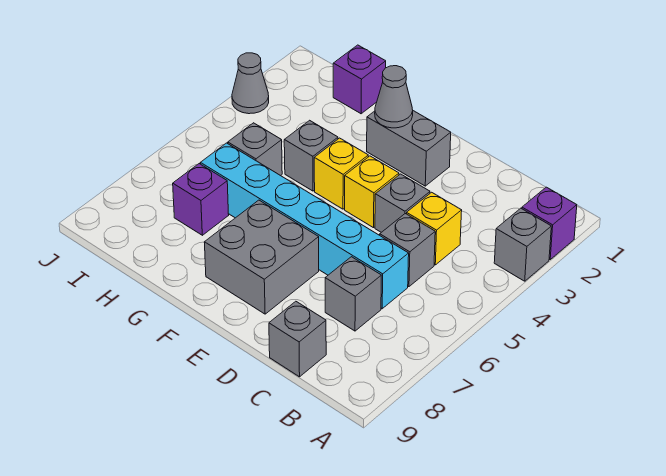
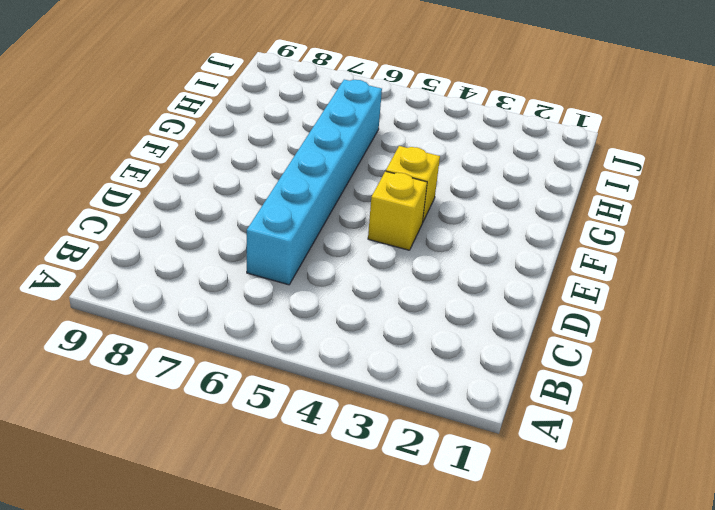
none -> purple 1x1 brick [522,187,577,259]
none -> grey 1x1 brick [494,208,551,281]
none -> yellow 1x1 brick [407,192,462,265]

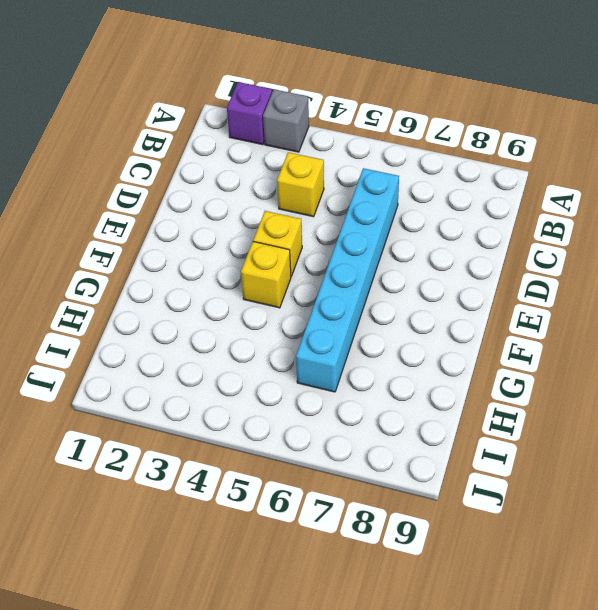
none -> grey 1x1 brick [380,214,435,287]
none -> grey 1x1 brick [325,257,381,331]
none -> grey 1x1 brick [269,301,326,377]

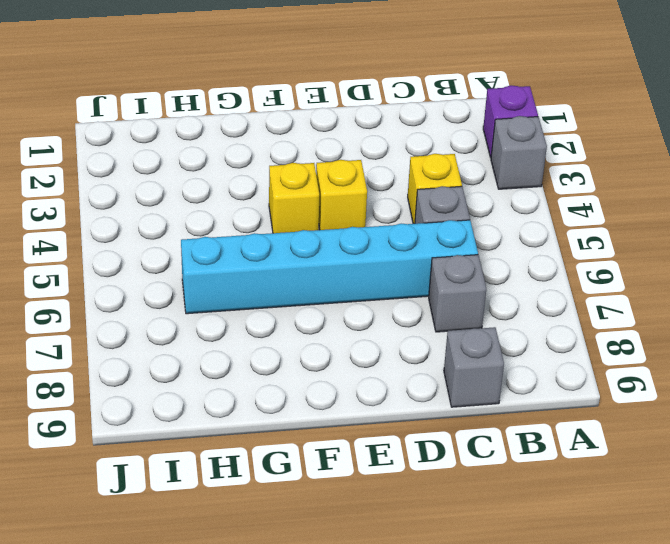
none -> grey 1x1 brick [375,174,430,232]
none -> grey 1x2 brick [367,111,451,186]
none -> grey 2x2 brick [204,200,319,314]

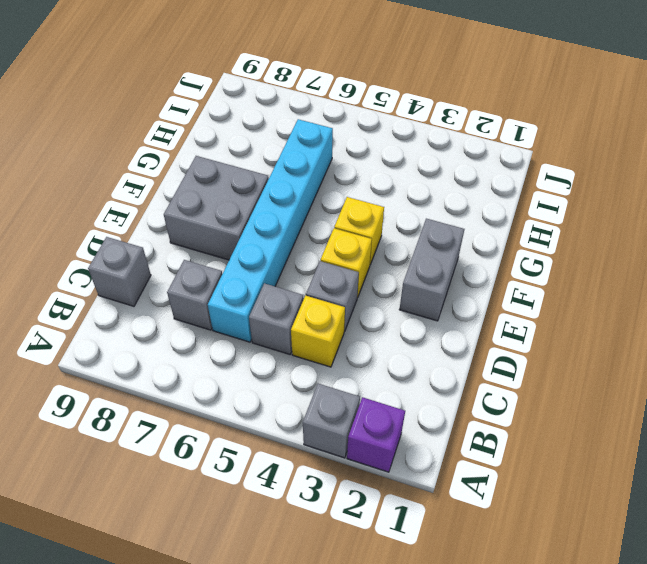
none -> grey 1x1 brick [284,120,338,191]
none -> purple 1x1 brick [333,45,386,114]
none -> grey 1x1 brick [228,123,282,176]

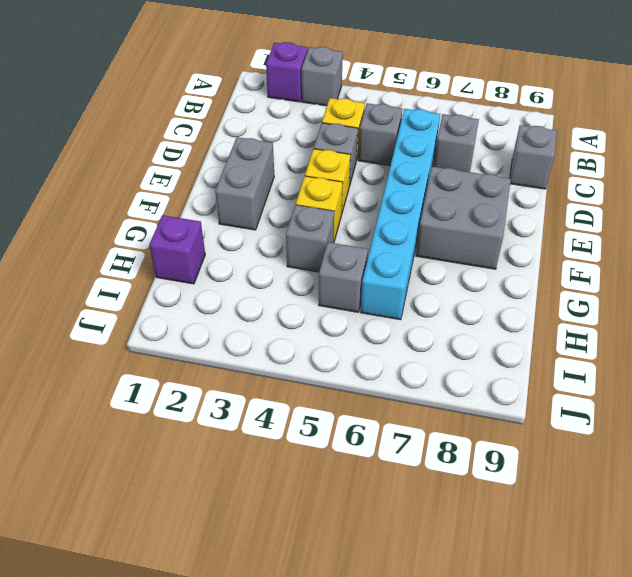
none -> purple 1x1 brick [173,164,229,235]
none -> grey 1x1 cone [232,53,269,114]
none -> grey 1x1 cone [375,66,413,128]

